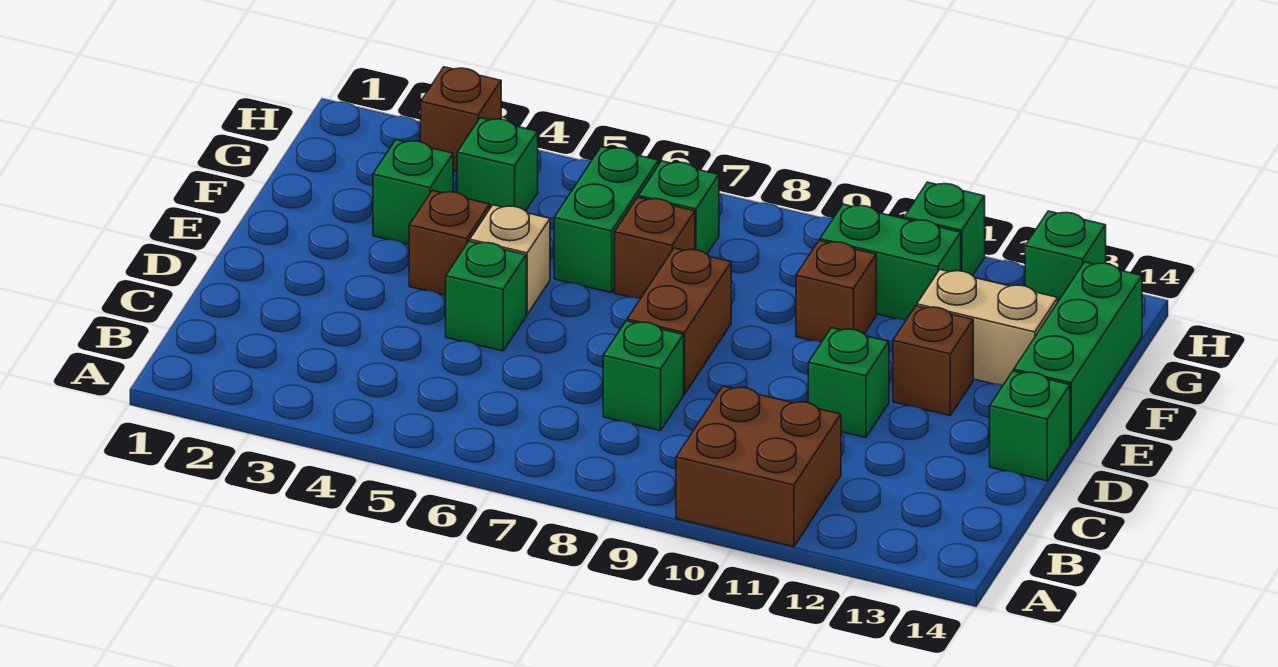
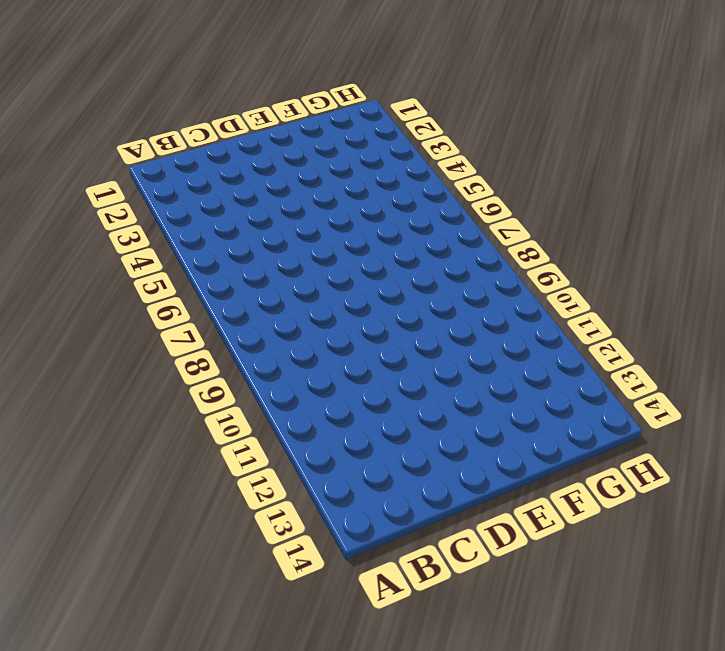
none -> brown 2x2 brick [676,386,841,547]
none -> green 1x1 brick [603,321,684,431]
none -> green 1x1 brick [446,241,526,351]

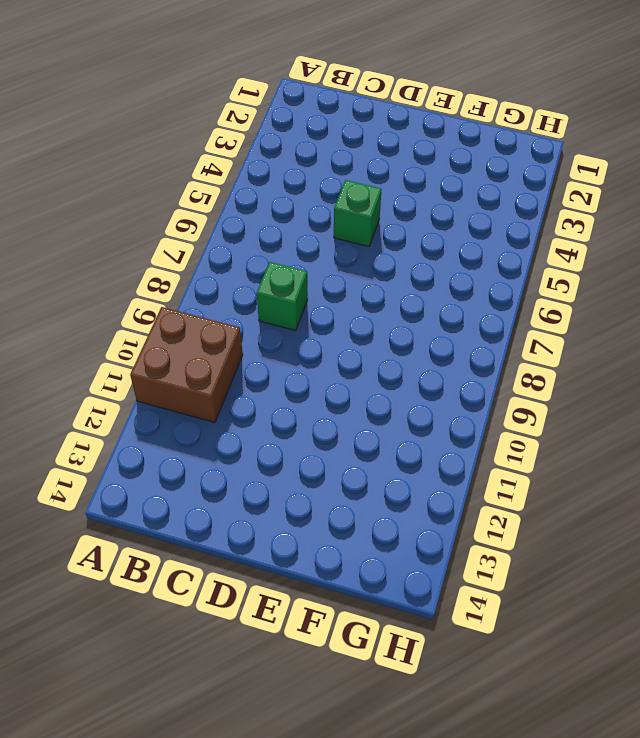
none -> brown 1x2 brick [627,248,731,394]
none -> green 1x1 brick [808,328,889,438]
none -> green 1x1 brick [990,371,1070,481]

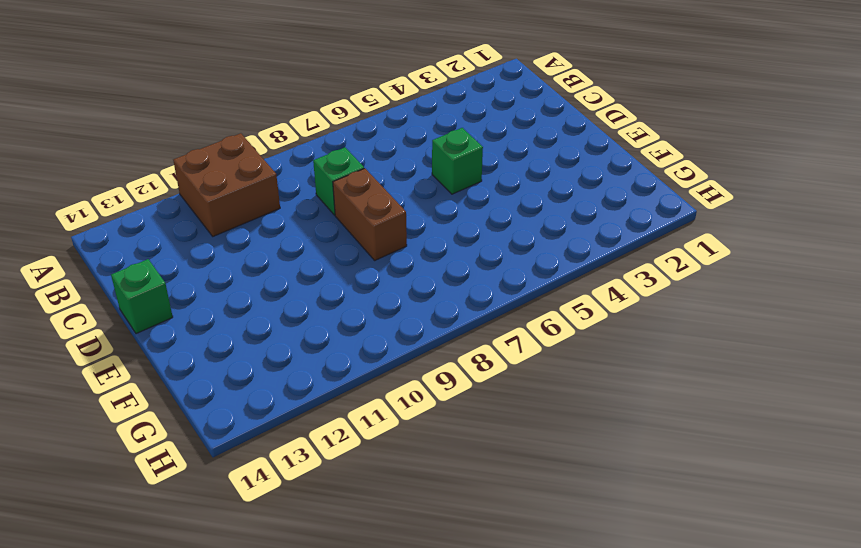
none -> green 1x1 brick [808,328,889,438]
none -> brown 1x1 brick [409,190,490,295]
none -> tan 1x1 brick [470,205,550,315]

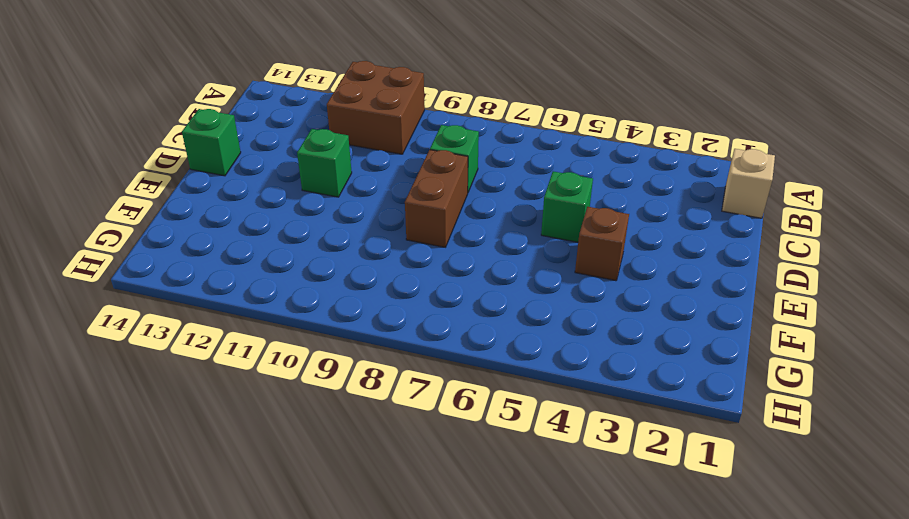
tan 1x1 brick [722,149,775,218] -> tan 1x1 brick moved to [470,205,550,315]
none -> brown 1x1 brick [893,306,973,416]
none -> green 1x3 brick [1014,262,1142,444]
none -> green 1x1 brick [373,140,453,244]

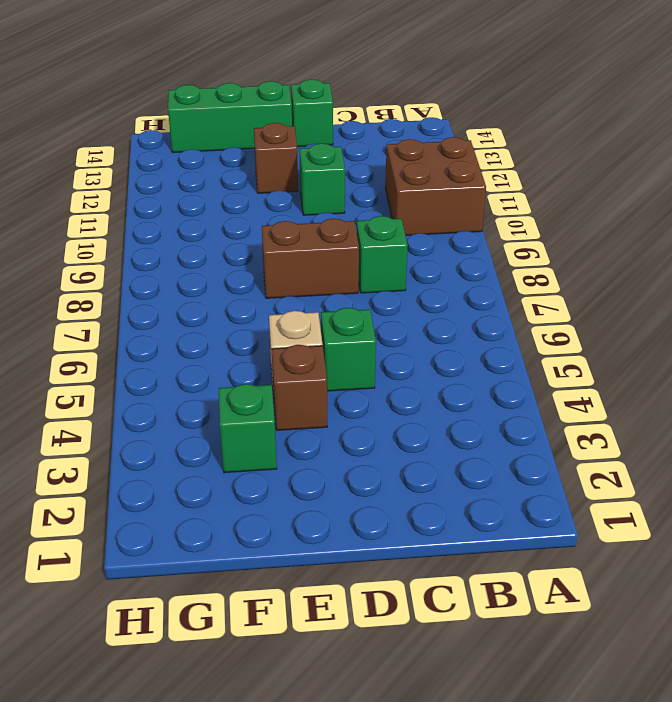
none -> green 1x2 brick [554,147,659,293]
none -> brown 1x1 brick [615,197,695,299]
none -> brown 1x1 brick [796,241,876,342]

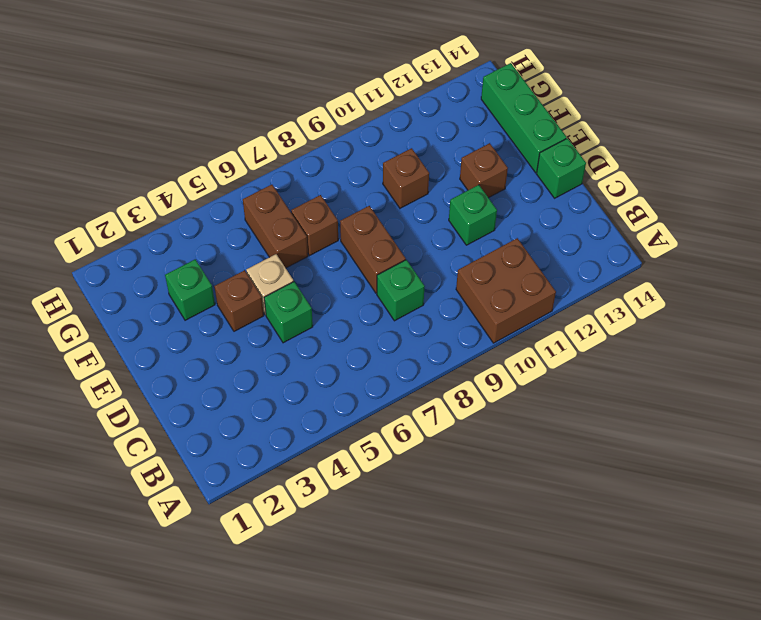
brown 1x2 brick [243,184,308,268] -> green 1x2 brick [554,147,659,293]
none -> tan 1x2 brick [917,270,1058,385]
none -> green 1x1 brick [457,118,538,211]
none -> green 1x1 brick [639,161,719,254]

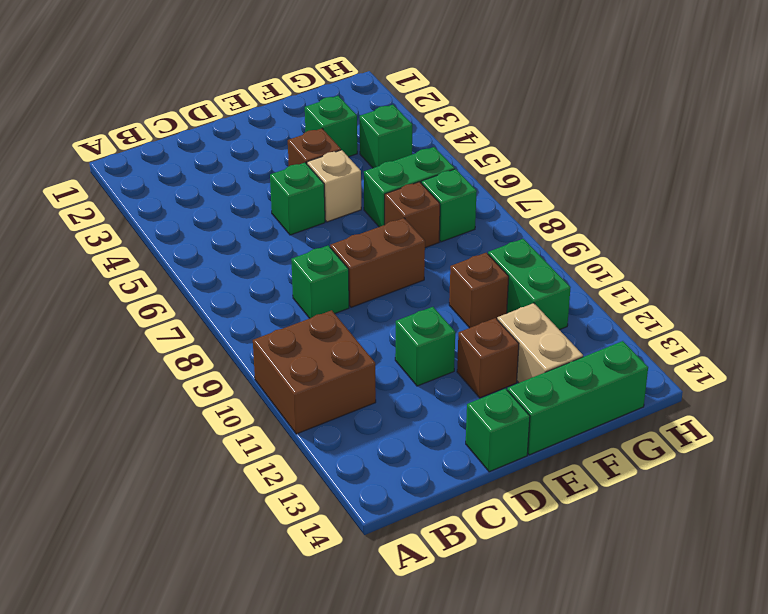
none -> brown 1x1 brick [421,67,501,172]
none -> green 1x1 brick [904,182,985,276]
none -> green 1x1 brick [1025,211,1106,301]

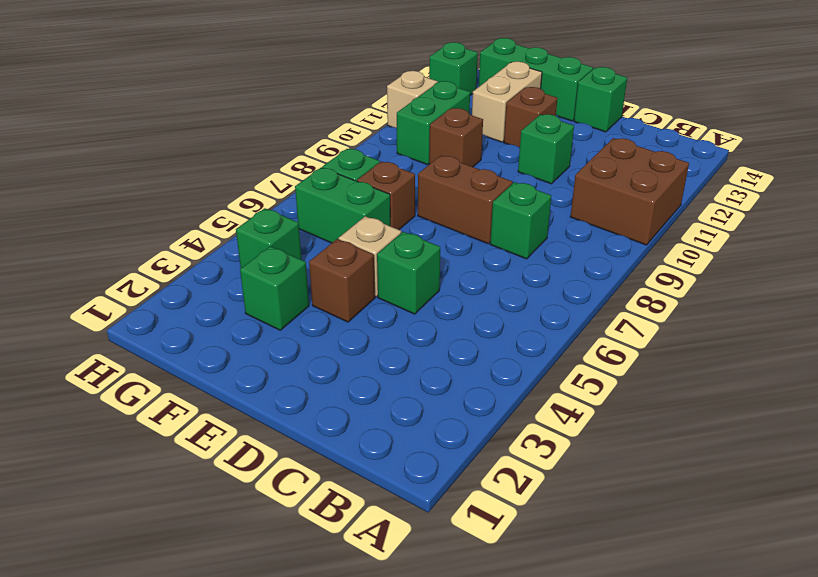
tan 1x1 brick [387,71,438,128] -> green 1x1 brick [904,182,985,276]
none -> brown 1x1 brick [421,67,501,172]

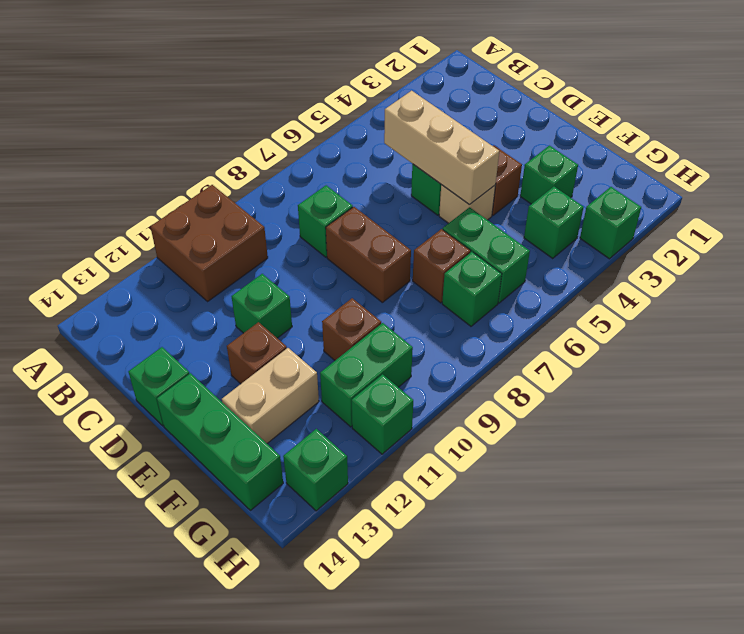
tan 1x3 brick [384,91,499,205] -> none
green 1x1 brick [580,187,641,259] -> brown 1x1 brick [421,67,501,172]

